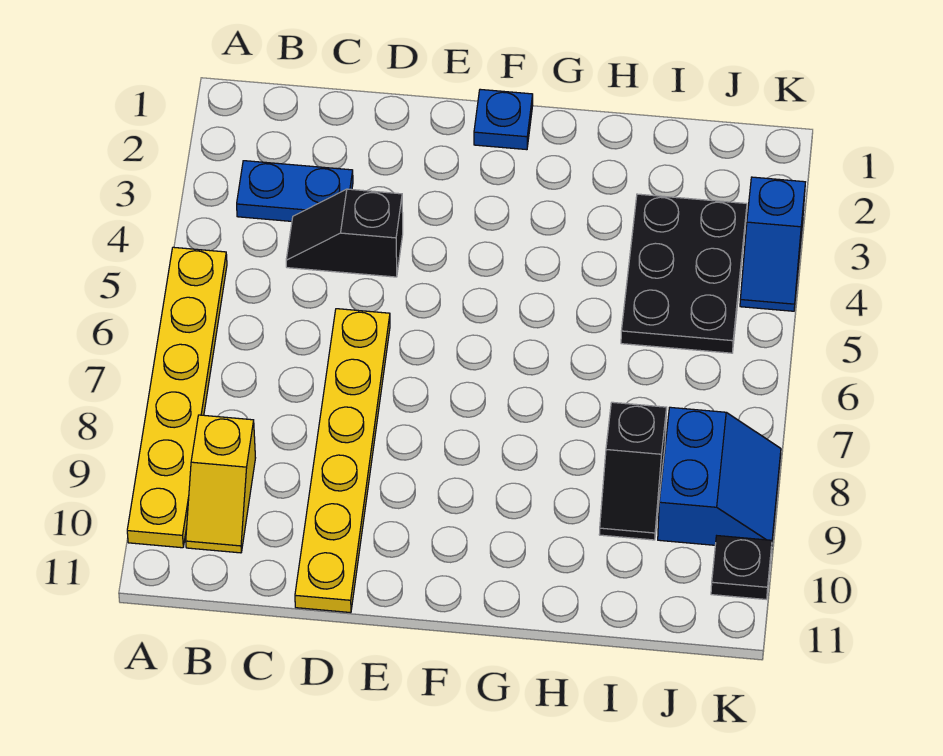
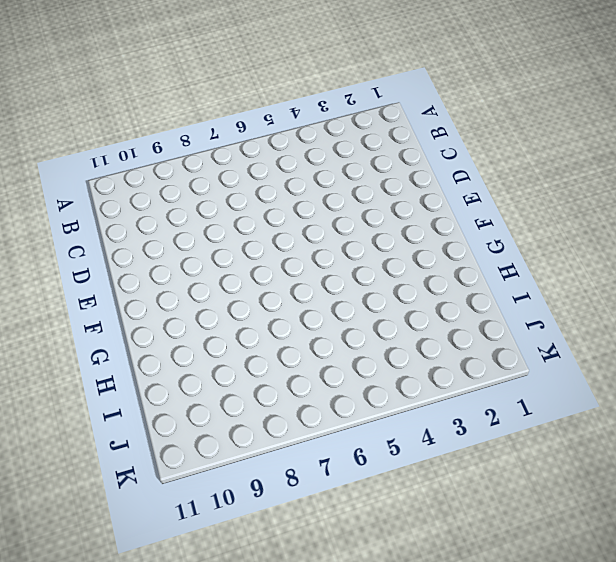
none -> yellow 1x6 plate [127,247,227,548]
none -> blue 1x2 plate [237,161,353,221]

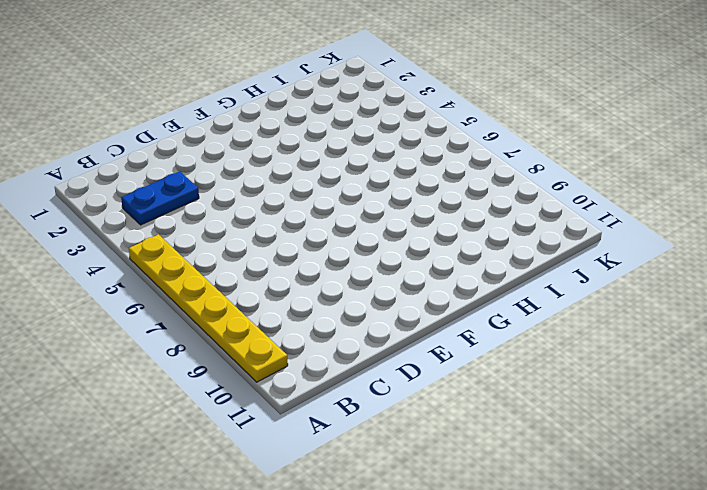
none -> yellow 1x2 slope [186,415,255,553]
none -> black 1x2 slope [286,189,403,277]

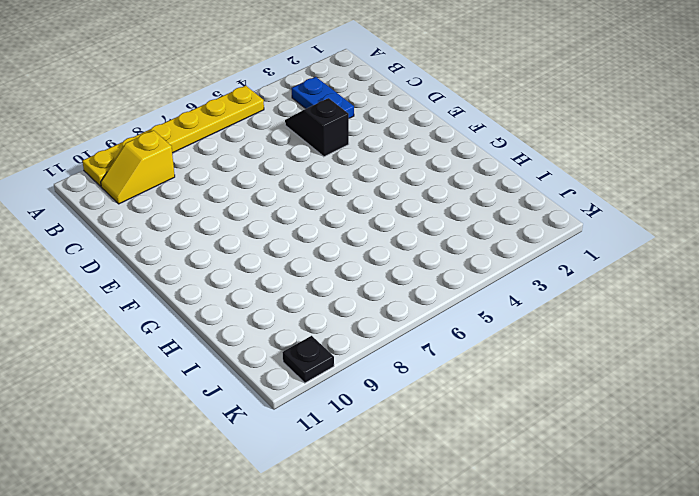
none -> yellow 1x6 plate [295,309,390,613]
none -> blue 1x1 plate [474,89,533,150]

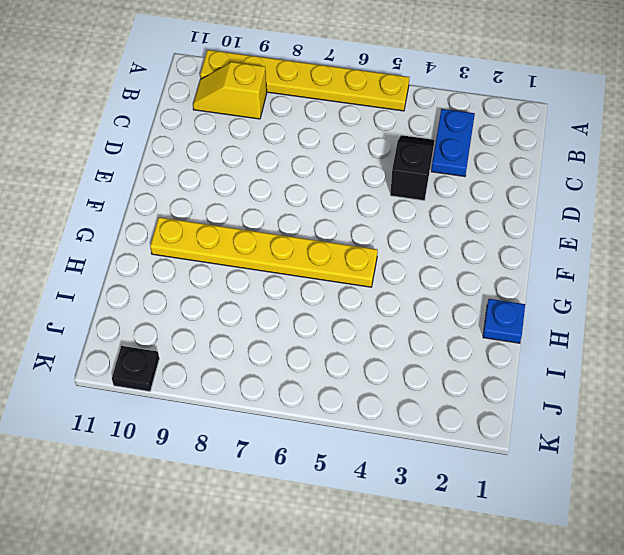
yellow 1x6 plate [150,217,378,287] -> yellow 1x6 plate moved to [295,309,390,613]
blue 1x1 plate [483,299,525,343] -> blue 1x1 plate moved to [474,89,533,150]
none -> black 2x3 plate [621,194,747,353]
none -> black 1x2 slope [599,402,667,540]

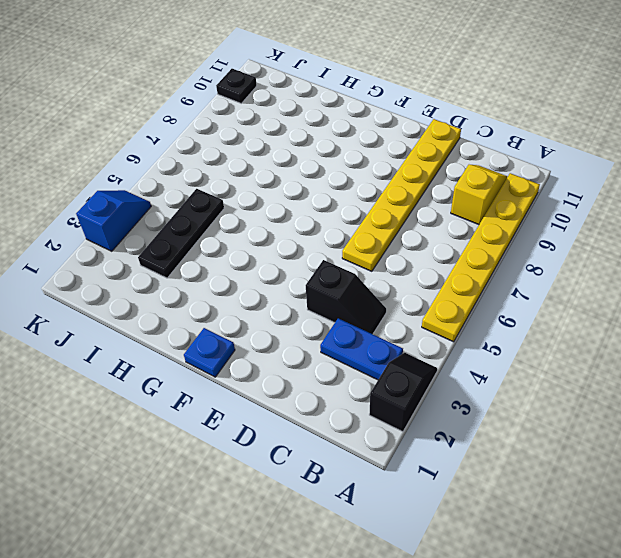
black 1x2 slope [369,353,437,432] -> black 1x2 slope moved to [599,402,667,540]
black 1x3 plate [138,189,224,278] -> black 2x3 plate [621,194,747,353]
none -> blue 2x2 slope [658,407,781,550]

